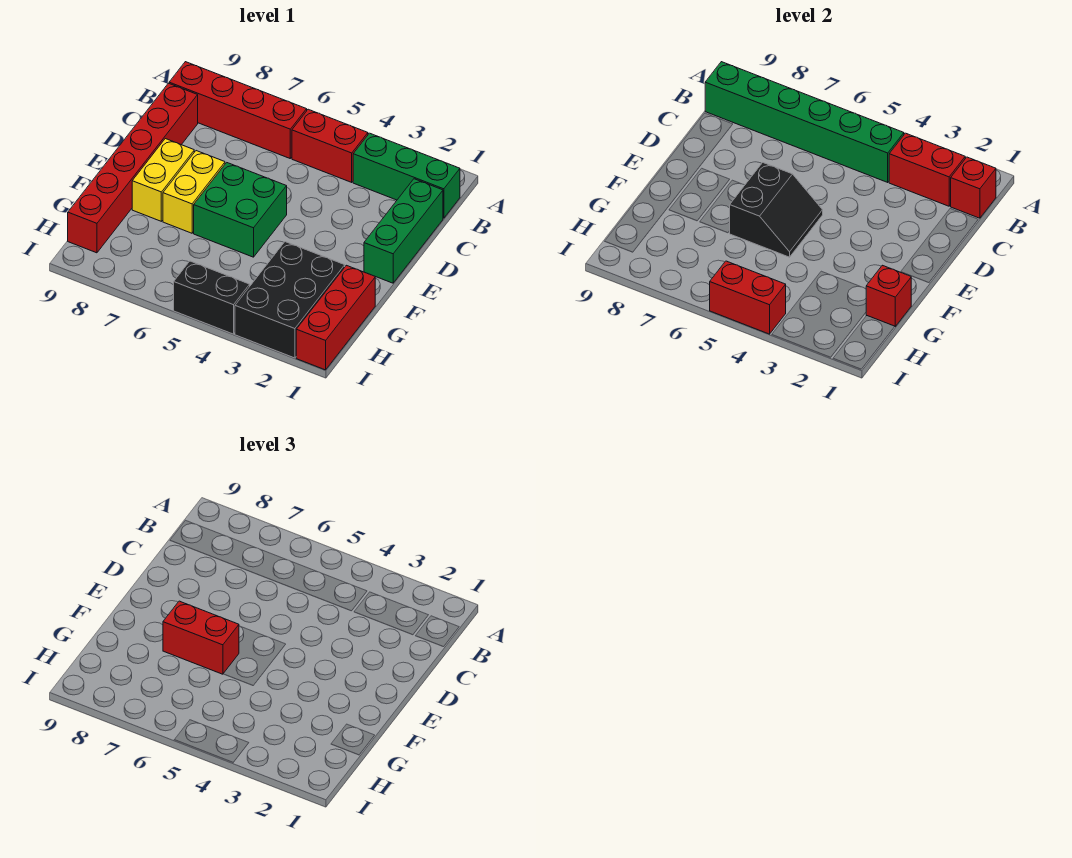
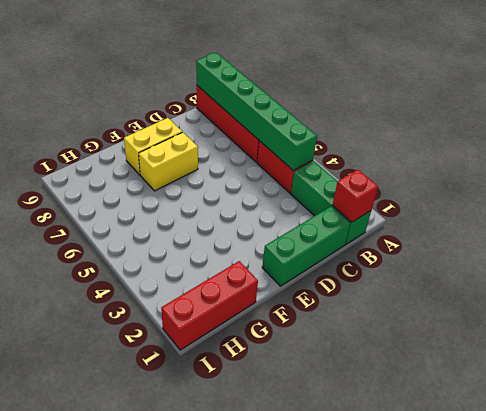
none -> red 1x6 brick [68,83,198,253]
none -> green 2x2 brick [194,163,287,257]
none -> black 2x3 brick [235,242,345,358]

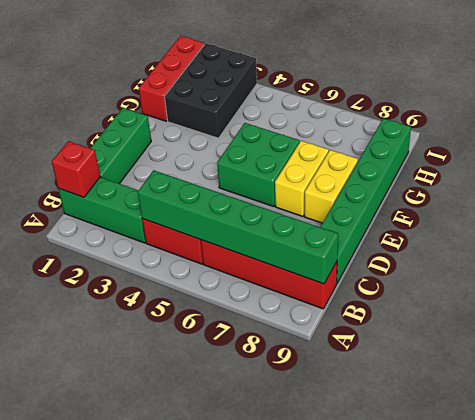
green 1x6 brick [320,118,411,284] -> red 1x6 brick [68,83,198,253]
none -> black 1x2 brick [174,261,250,334]
none -> red 1x2 brick [889,133,965,206]
none -> black 2x2 slope [730,163,823,257]

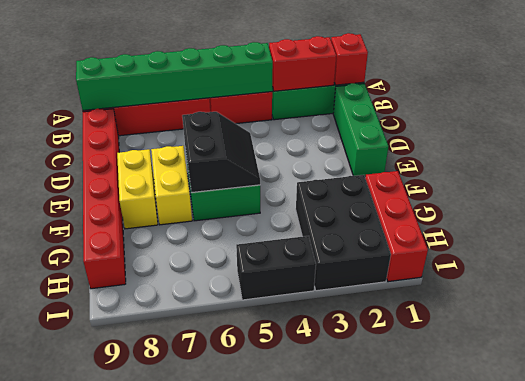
none -> red 1x1 brick [866,265,911,326]
none -> red 1x2 brick [710,261,786,334]
none -> red 1x2 brick [163,601,239,674]

